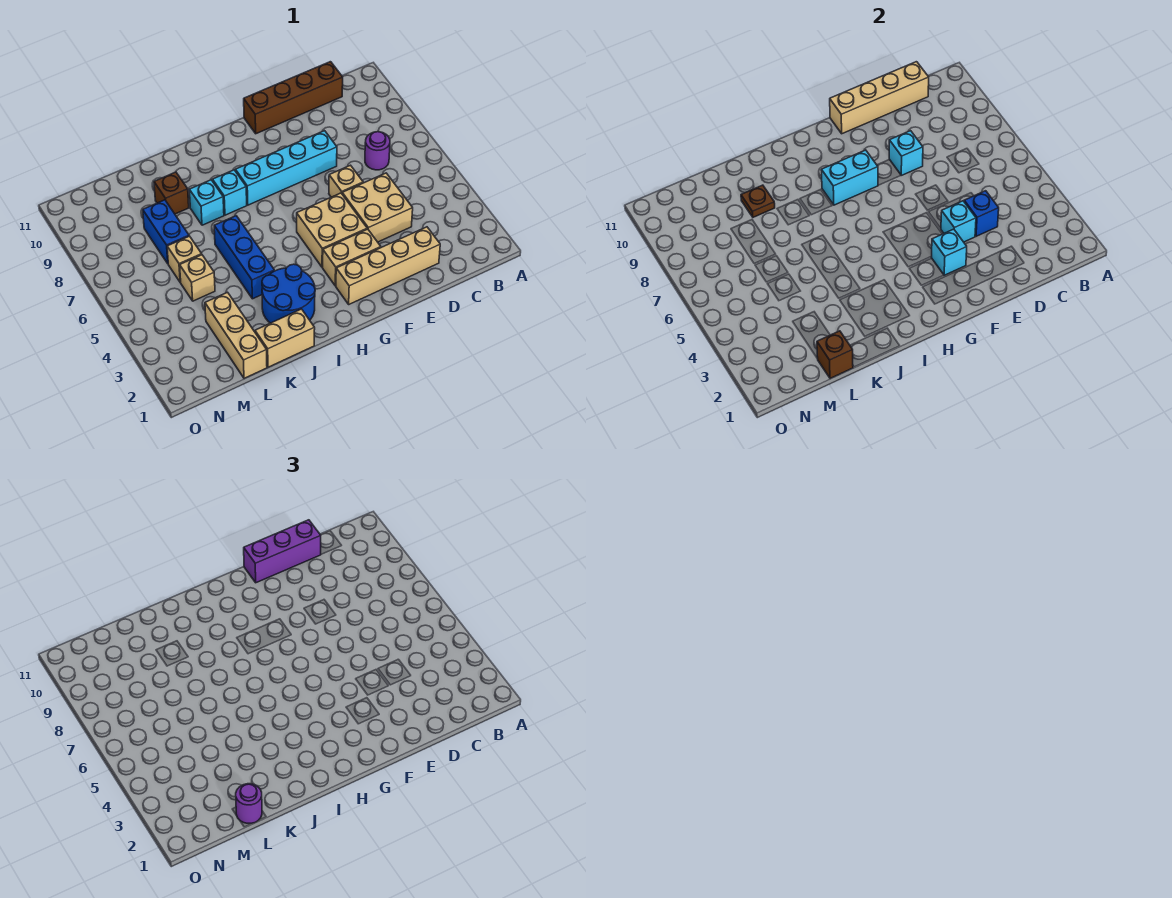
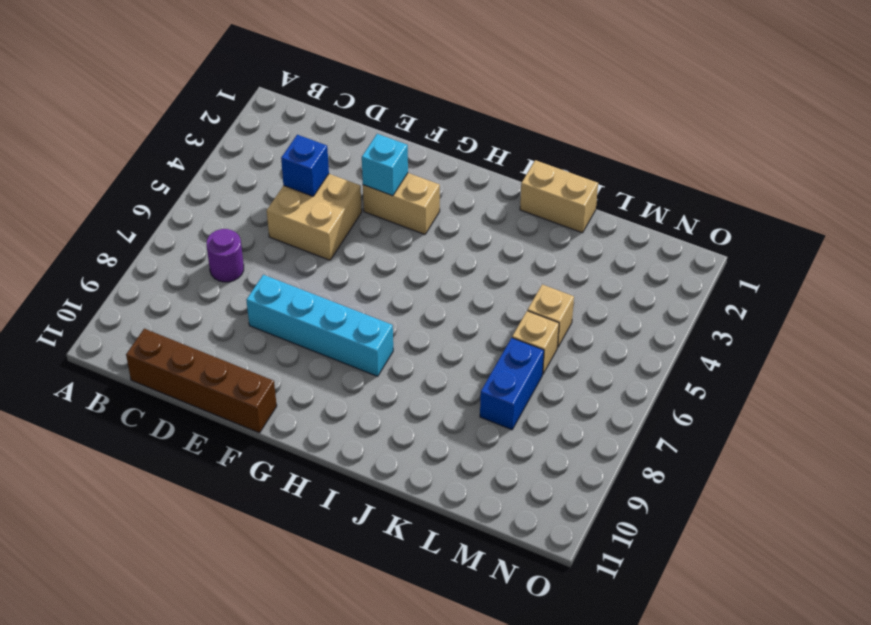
none -> tan 1x4 brick [336,227,440,304]
none -> tan 1x1 brick [329,165,363,197]
none -> tan 2x2 brick [297,193,367,267]

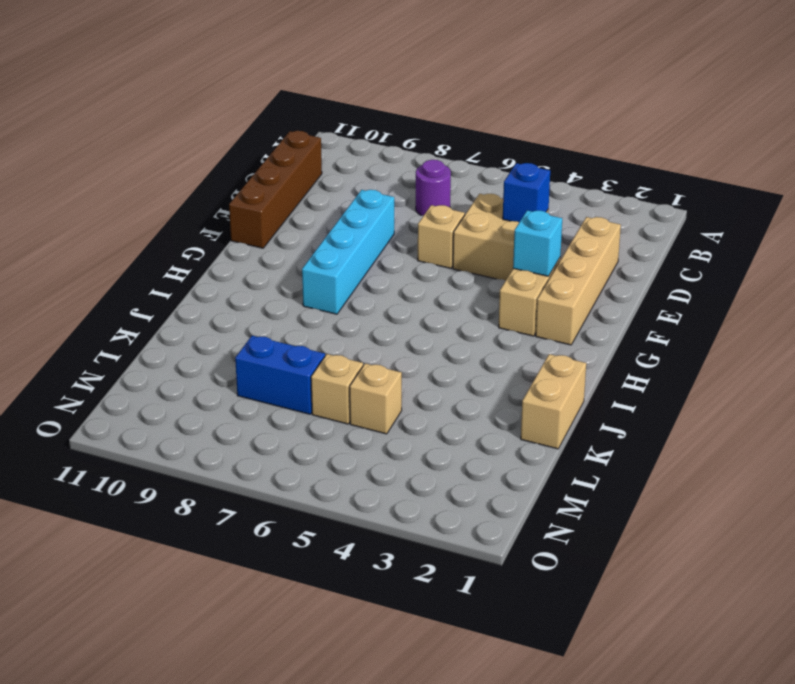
none -> tan 2x2 brick [297,193,367,267]
none -> blue 2x2 round brick [262,264,315,323]
none -> cyan 1x1 brick [213,170,247,215]

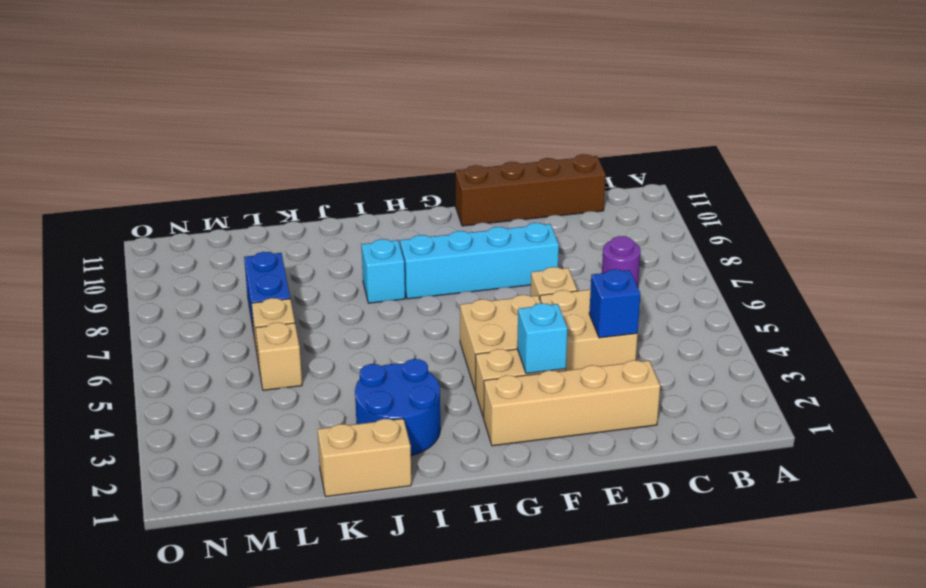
none -> blue 1x3 brick [214,216,274,299]
none -> cyan 1x1 brick [189,180,224,225]
none -> brown 1x1 brick [154,172,189,214]

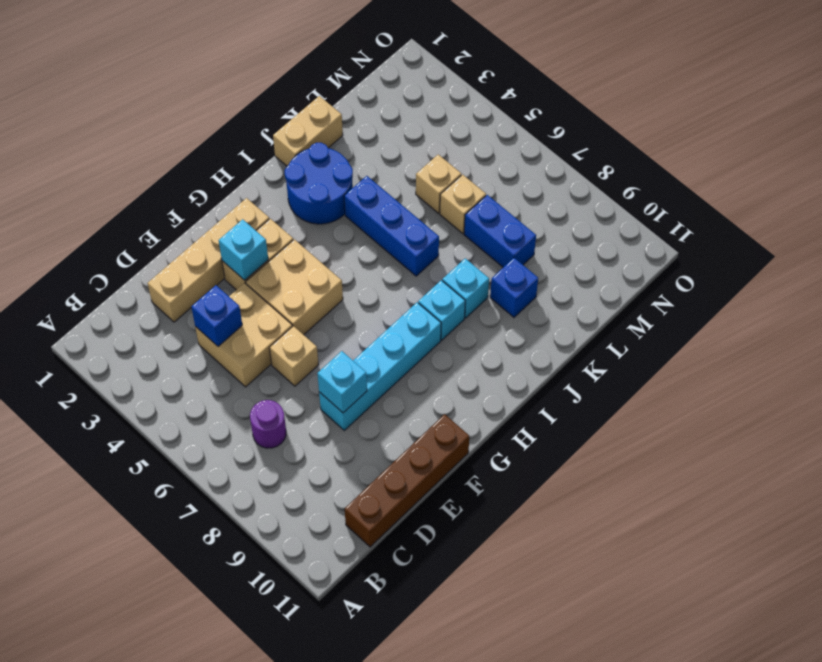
blue 1x1 brick [490,258,538,317] -> brown 1x1 brick [154,172,189,214]
none -> tan 1x3 brick [205,292,267,378]
none -> tan 1x4 brick [830,62,929,134]
none -> cyan 1x1 brick [941,201,976,242]

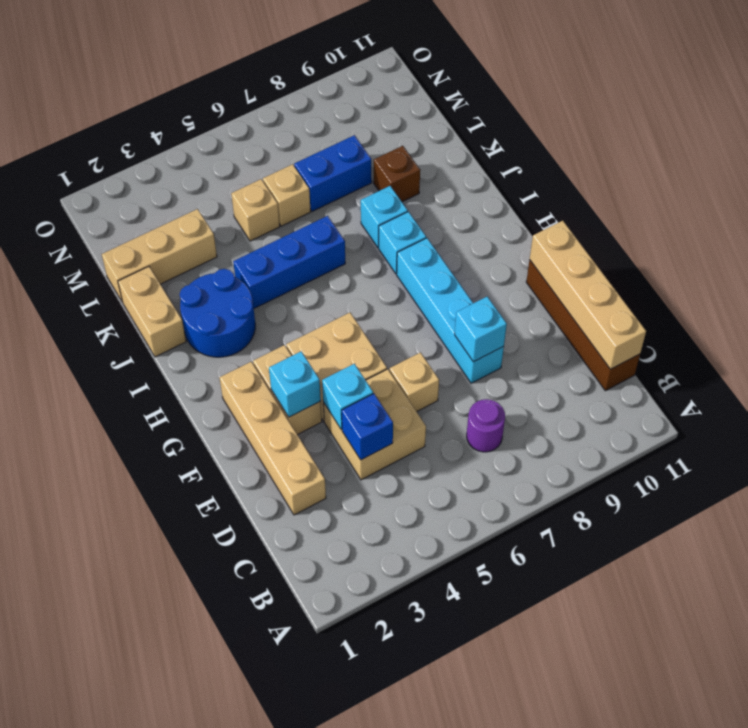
none -> cyan 1x2 brick [821,150,878,205]
none -> brown 1x1 plate [741,185,775,217]
none -> brown 1x1 brick [817,331,853,378]

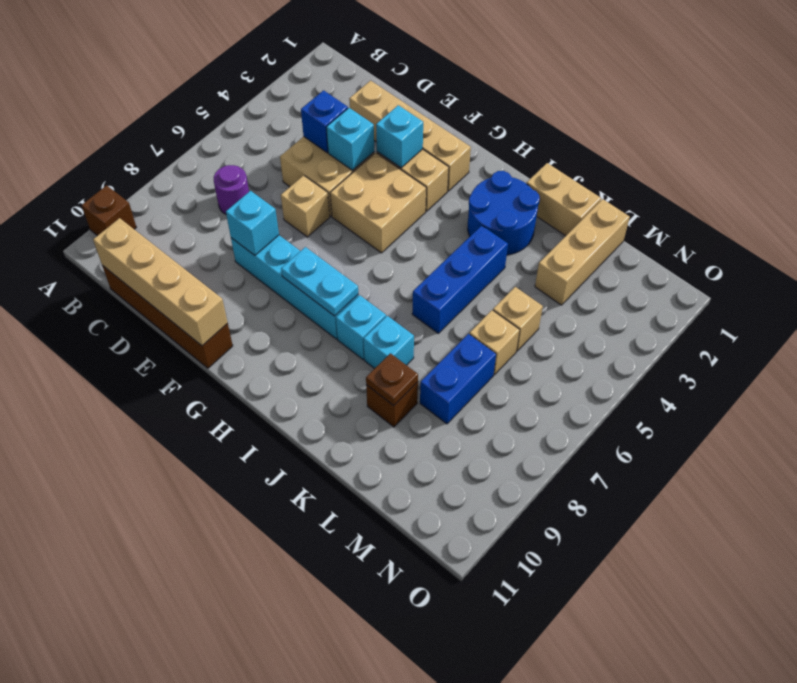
brown 1x1 brick [82,185,136,236] -> brown 1x1 brick moved to [817,331,853,378]
cyan 1x2 plate [281,247,358,316] -> cyan 1x2 brick [821,150,878,205]
none -> purple 1x3 brick [244,520,321,583]
none -> purple 1x1 round brick [236,784,262,824]

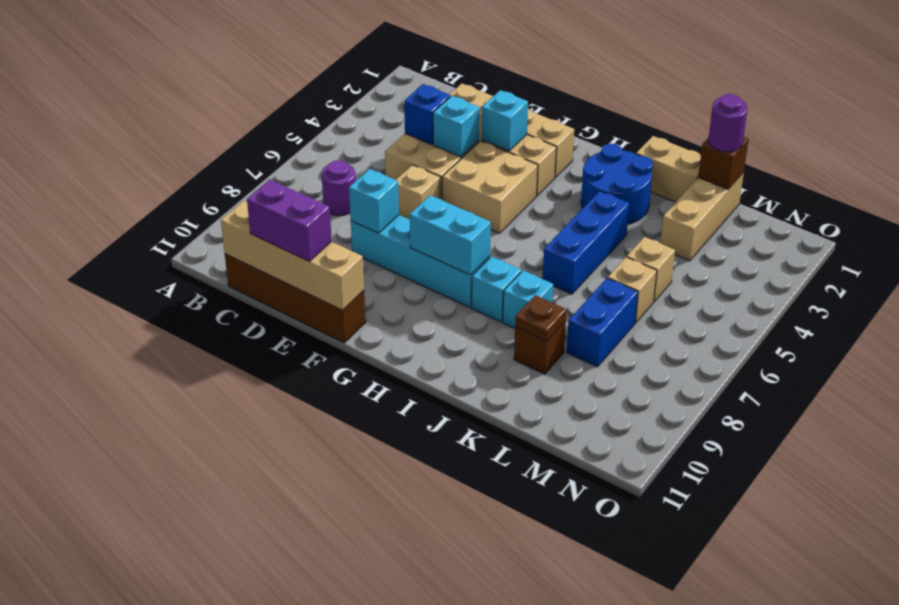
purple 1x2 brick [247,180,332,261] -> purple 1x3 brick [244,520,321,583]

